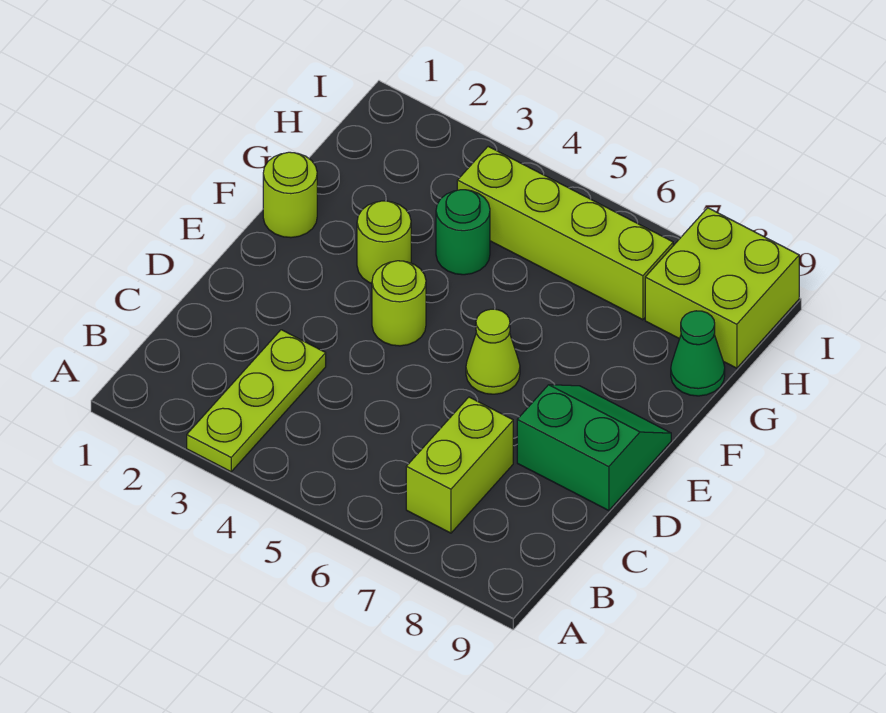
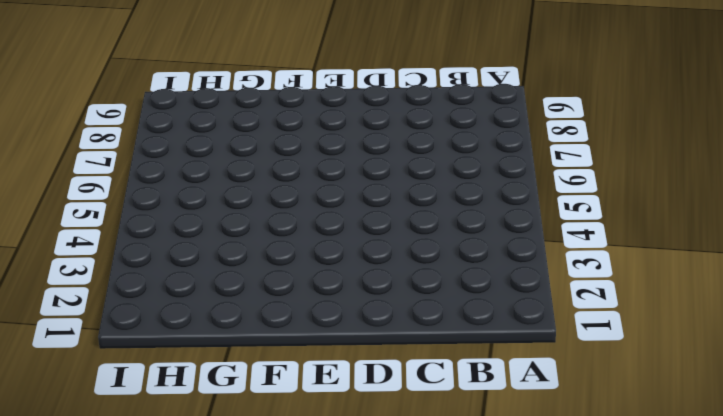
none -> lime 1x3 plate [187,330,326,472]
none -> lime 1x2 brick [406,397,513,533]

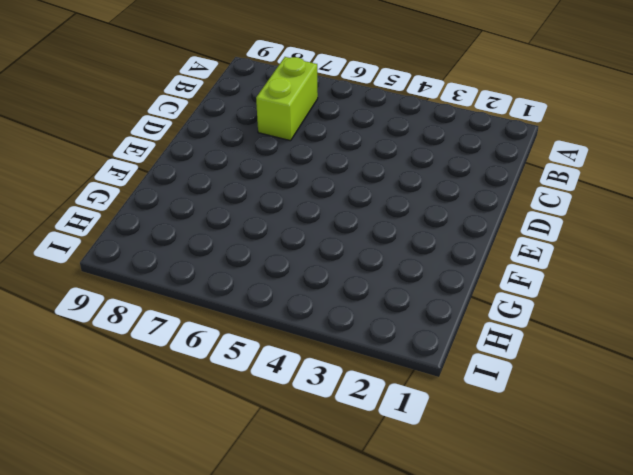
none -> lime 1x3 plate [187,330,326,472]
none -> green 2x2 slope [517,385,671,511]

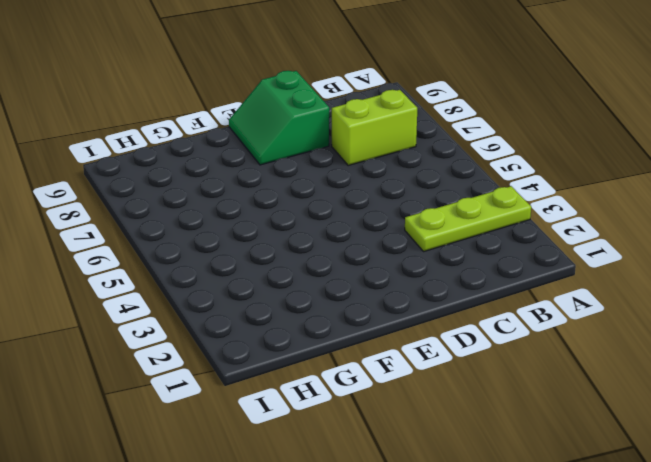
none -> lime 1x1 round brick [372,261,426,346]
none -> lime 1x1 cone [466,309,520,394]

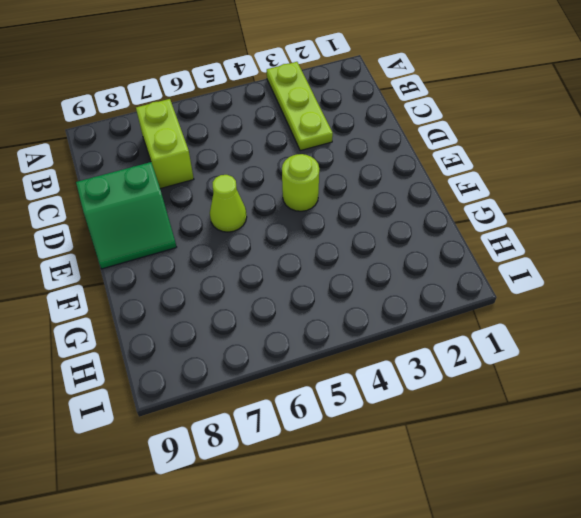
none -> lime 1x1 round brick [263,152,317,238]
none -> lime 1x1 round brick [357,201,411,283]

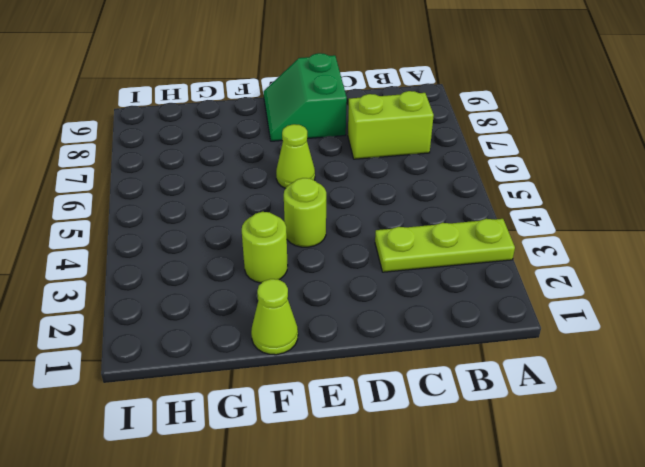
lime 1x1 cone [251,279,298,355] -> lime 1x1 round brick [263,152,317,238]
none -> green 1x1 round brick [436,190,490,275]
none -> green 1x1 cone [671,311,725,396]

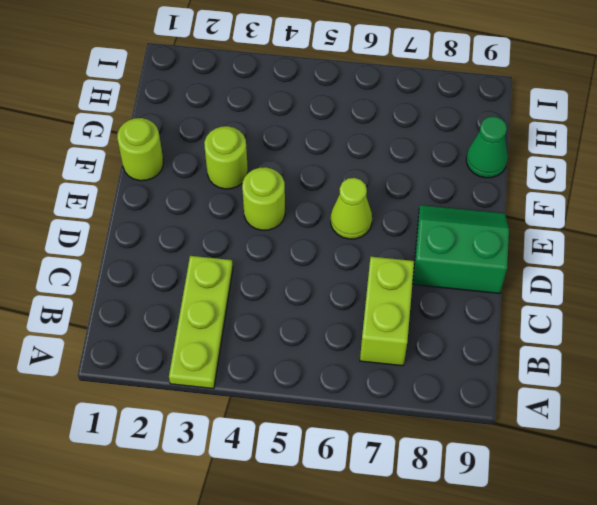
none -> green 1x1 round brick [436,190,490,275]
none -> lime 1x4 brick [457,146,673,320]

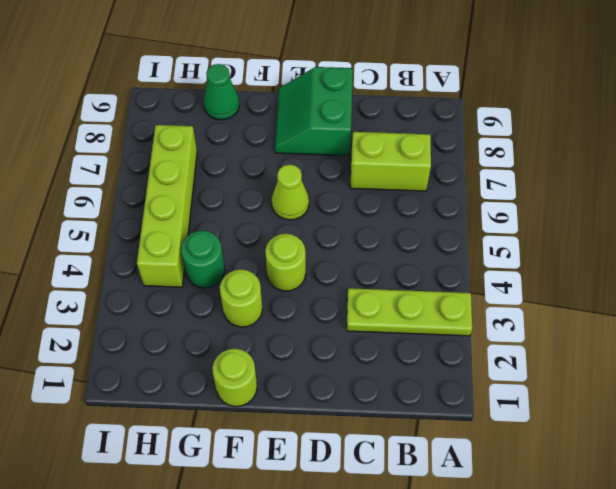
none -> lime 2x2 brick [645,208,799,368]

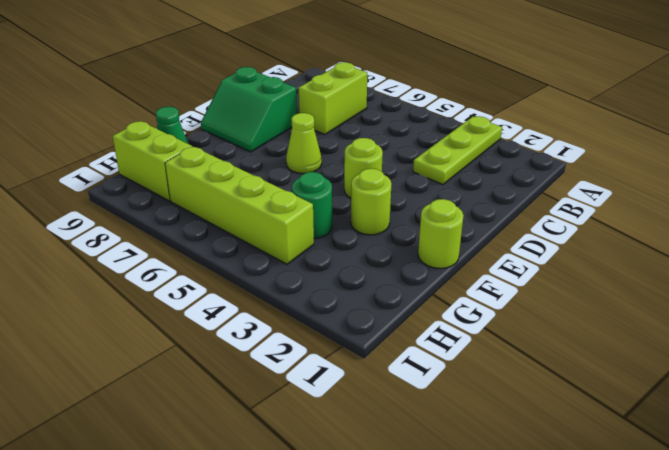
lime 1x2 brick [113,121,192,201] -> lime 2x2 brick [645,208,799,368]

